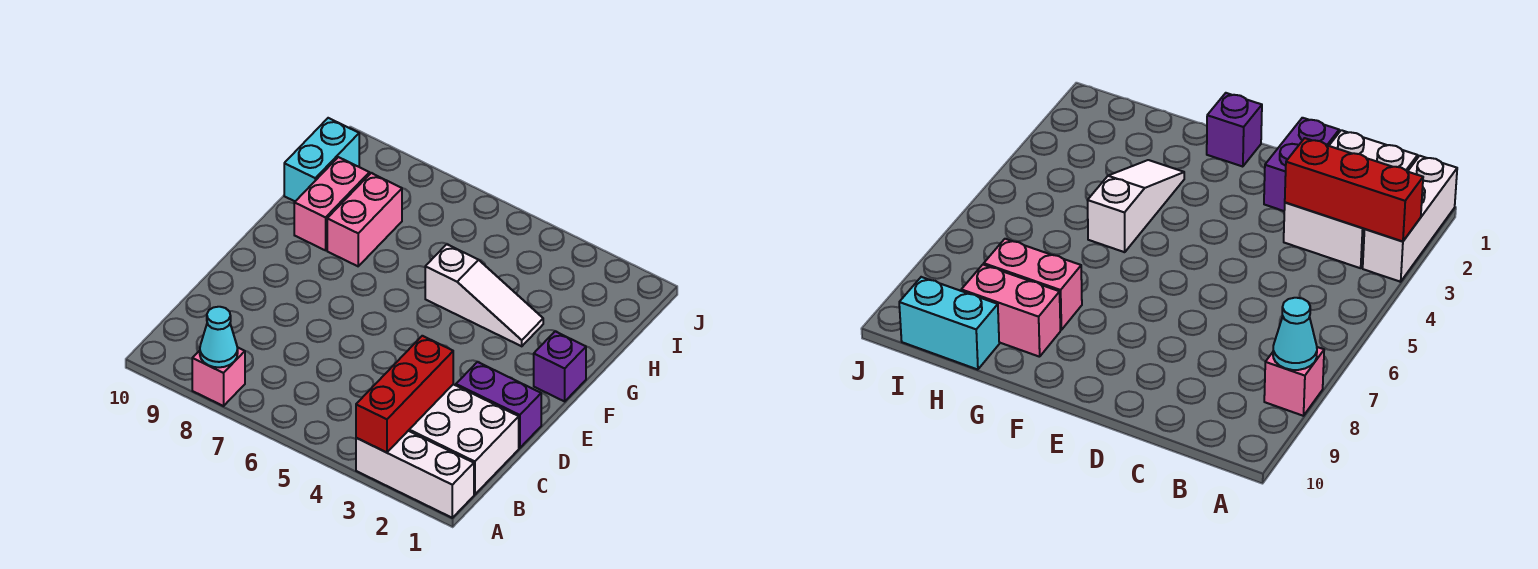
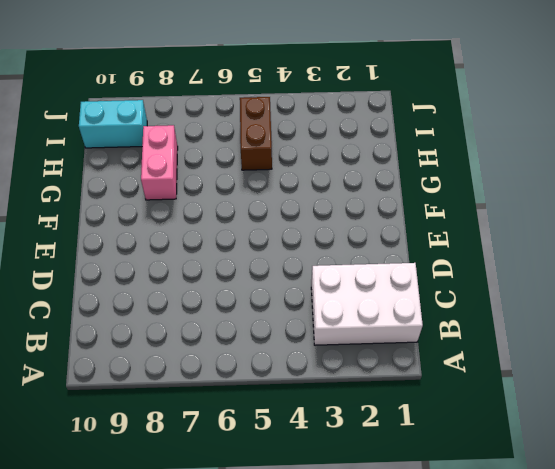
brown 1x2 brick [240,97,272,170] -> none
cyan 1x2 brick [79,100,147,148] -> cyan 1x2 brick turned to [284,118,359,201]
none -> white 1x3 brick [356,431,474,518]
none -> pink 1x1 brick [192,347,245,406]

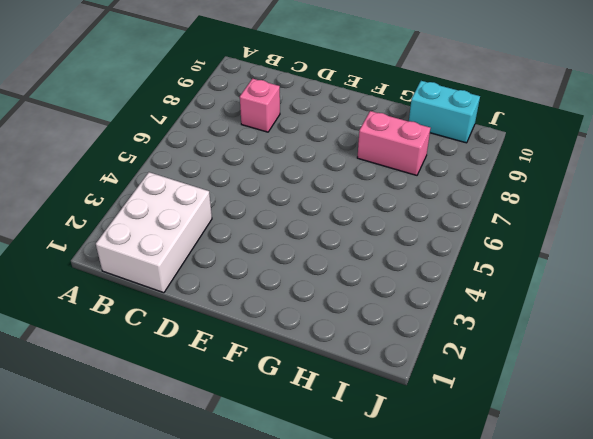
pink 1x1 brick [240,79,280,132] -> pink 1x1 brick moved to [192,347,245,406]
none -> white 1x3 brick [356,431,474,518]
none -> purple 1x2 brick [456,362,541,448]

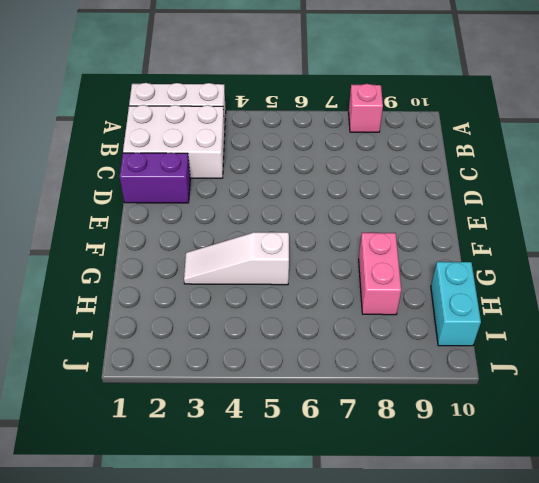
none -> purple 1x1 brick [534,332,586,401]
none -> pink 1x2 brick [294,157,369,250]

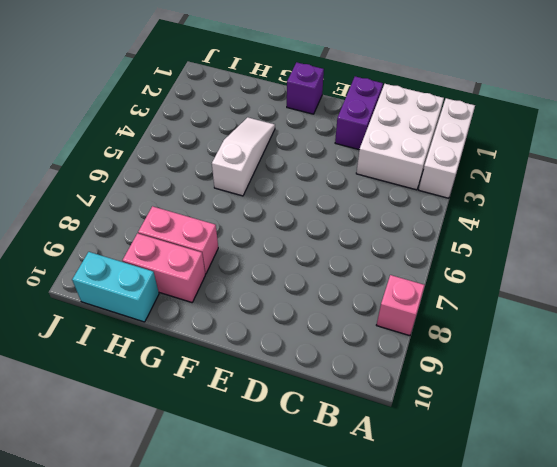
none -> red 1x3 brick [356,336,453,453]
none -> cyan 1x1 cone [200,307,238,367]

